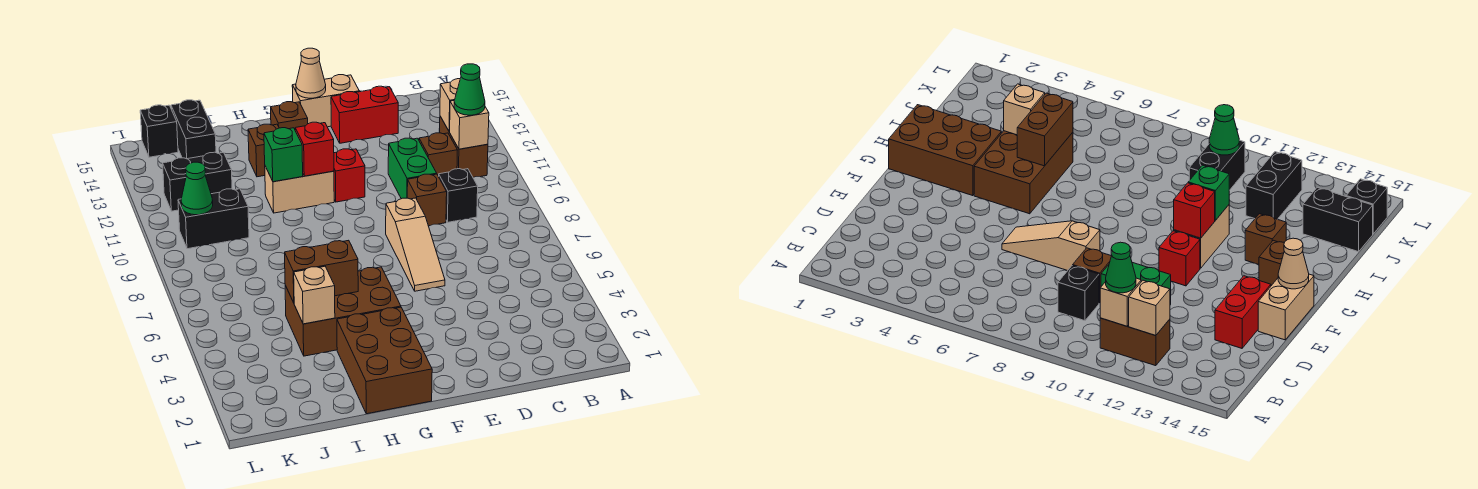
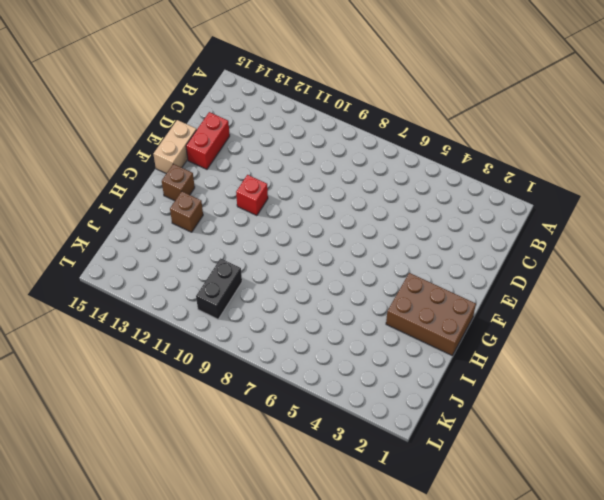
none -> brown 1x2 brick [439,116,488,177]
none -> black 1x1 brick [439,169,478,222]
none -> brown 1x1 brick [419,133,457,176]

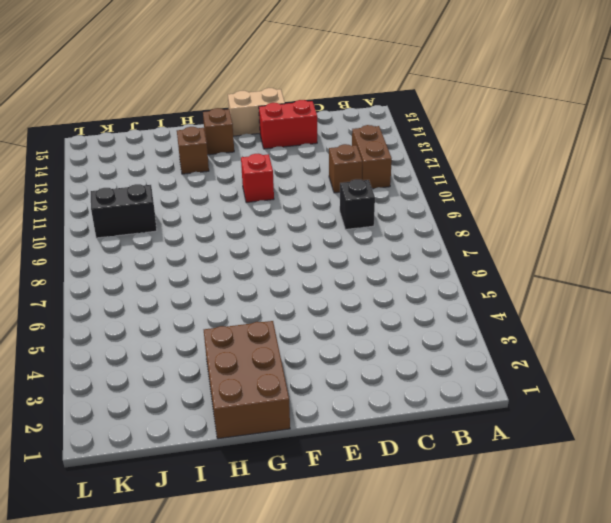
none -> brown 1x1 brick [407,174,447,226]
none -> green 1x2 brick [388,138,437,199]
none -> tan 1x3 slope [386,198,445,291]

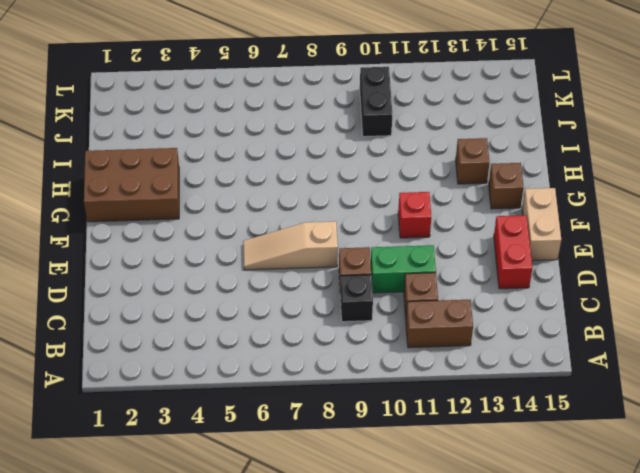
none -> brown 2x3 brick [285,267,401,356]
none -> tan 1x2 brick [265,166,334,213]
none -> black 1x2 brick [163,152,232,211]

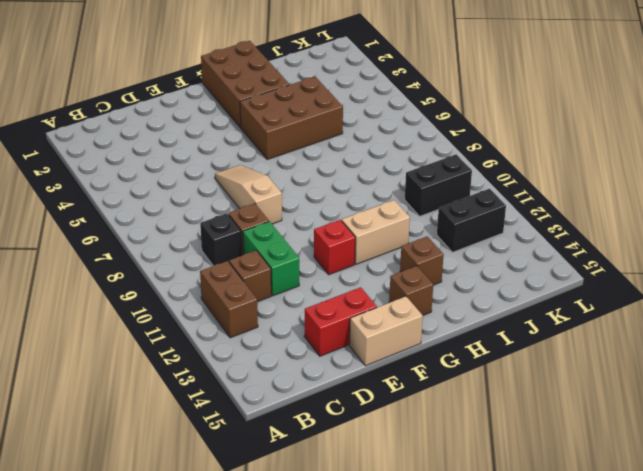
none -> black 1x2 brick [171,100,216,159]
none -> black 1x1 brick [140,105,178,157]
none -> tan 1x1 brick [450,101,489,149]

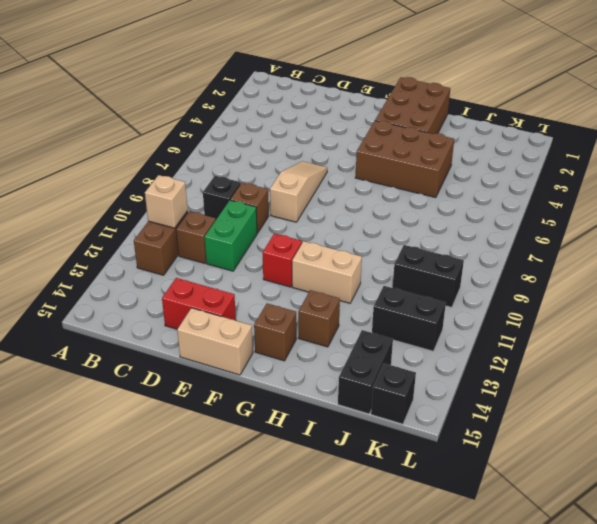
none -> tan 1x1 brick [440,79,460,132]
none -> tan 1x1 cone [296,48,326,98]
none -> red 1x1 brick [295,122,334,176]

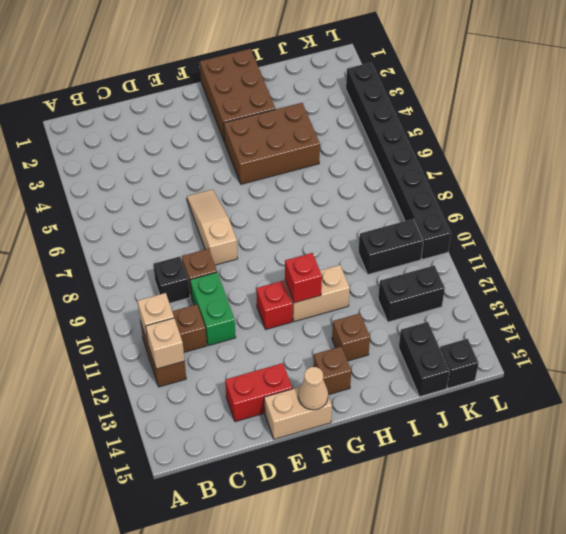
black 1x8 brick [346,62,451,259] -> none
none -> brown 1x2 brick [285,240,358,303]
none -> green 1x1 brick [264,128,303,182]
none -> tan 1x1 brick [294,266,335,324]

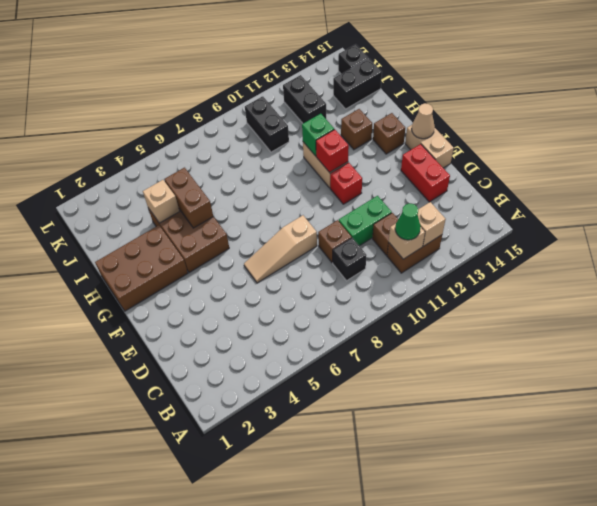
none -> green 1x1 cone [181,162,213,215]

